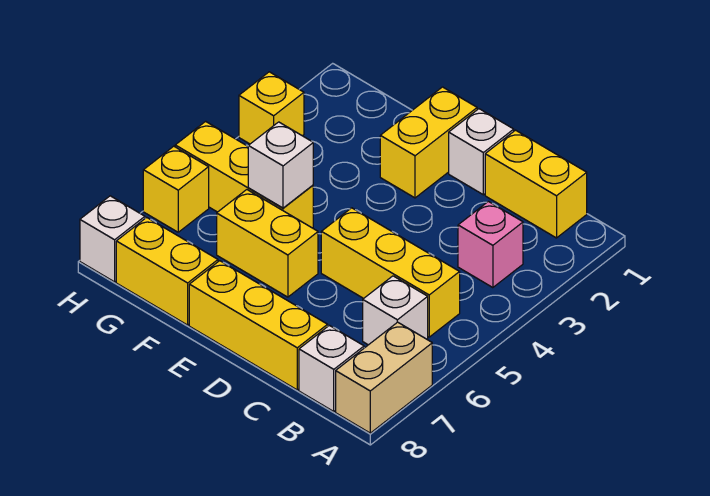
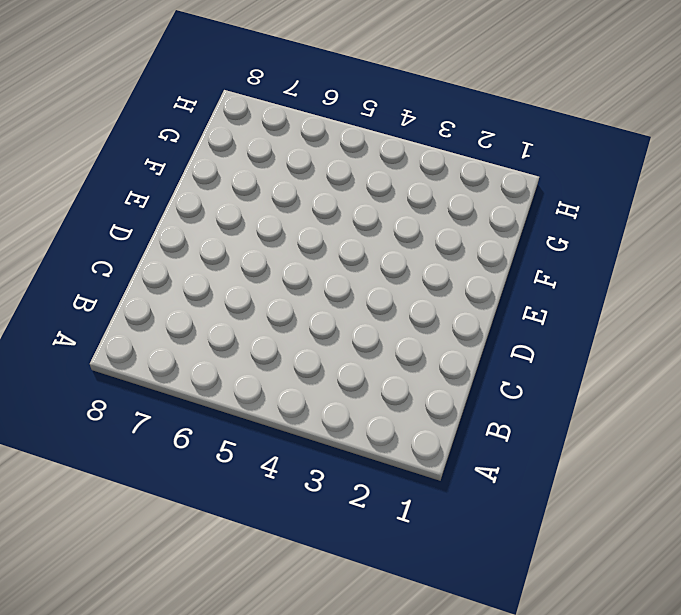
none -> tan 1x2 brick [336,322,432,433]
none -> yellow 1x2 brick [485,130,587,238]
none -> pink 1x1 brick [458,202,523,288]

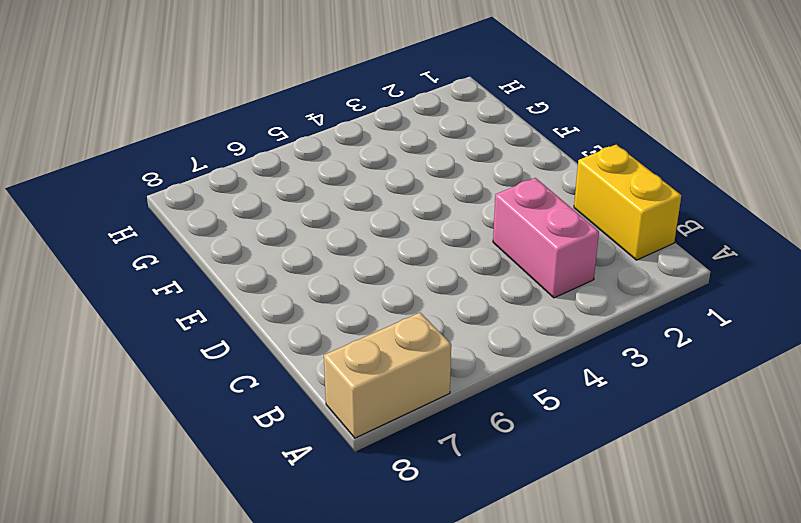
pink 1x2 brick [493,178,599,298] -> pink 1x1 brick [458,202,523,288]
none -> yellow 1x3 brick [321,208,460,337]
none -> white 1x1 brick [363,276,428,345]
none -> white 1x1 brick [299,325,364,411]

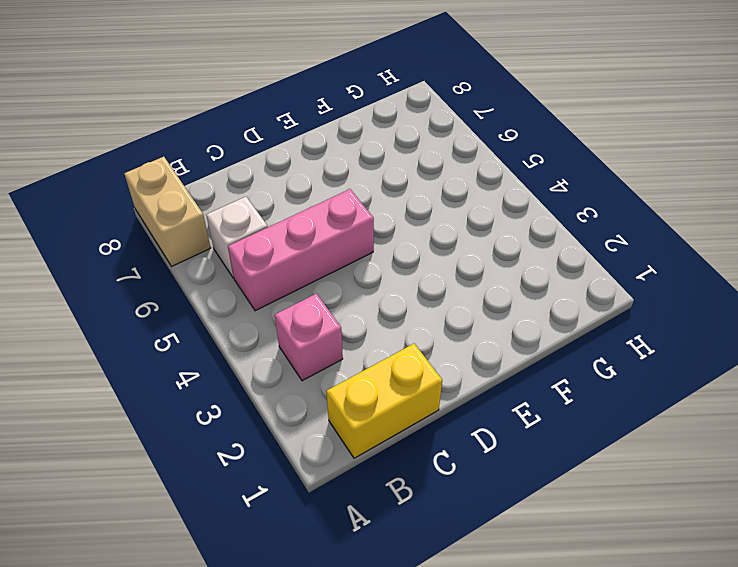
pink 1x3 brick [228,189,374,311] -> yellow 1x3 brick [321,208,460,337]
none -> white 1x1 brick [299,325,364,411]
none -> yellow 1x3 brick [189,261,328,390]
none -> white 1x1 brick [449,109,514,195]

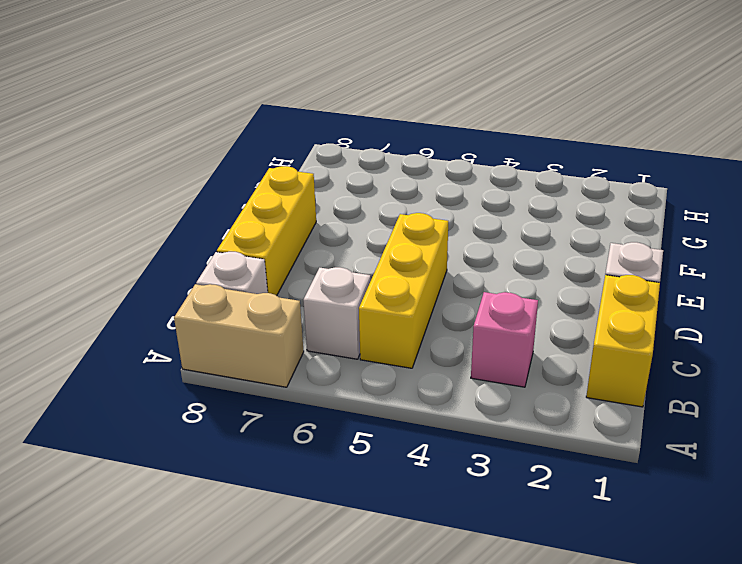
none -> yellow 1x2 brick [380,87,477,198]
none -> yellow 1x2 brick [217,190,318,297]
none -> yellow 1x3 brick [175,121,313,228]

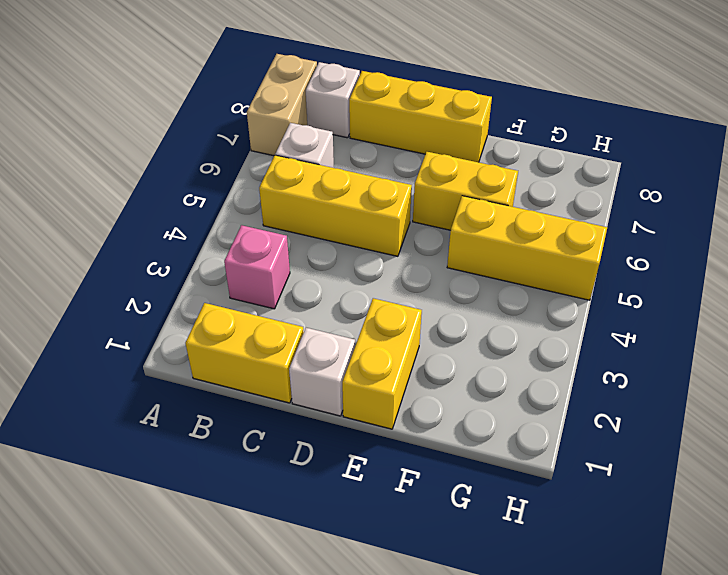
none -> yellow 1x2 brick [116,217,218,325]
none -> yellow 1x1 brick [239,72,304,144]
none -> yellow 1x1 brick [143,146,209,232]

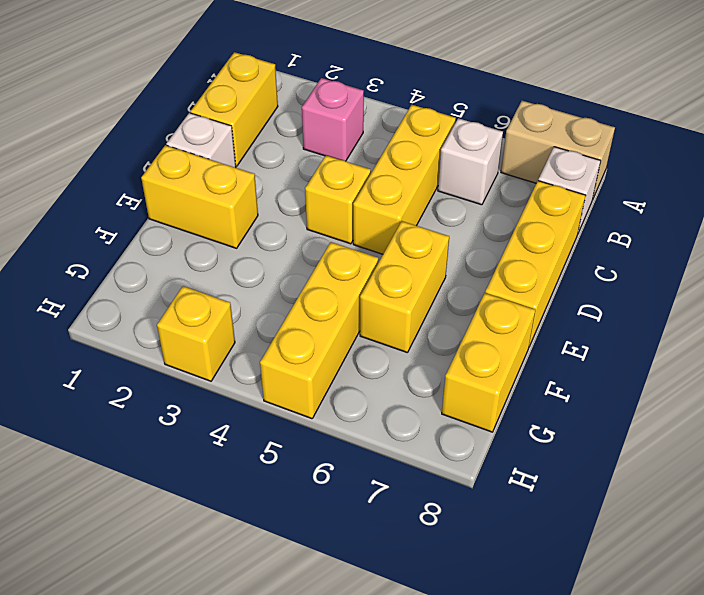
yellow 1x1 brick [305,156,371,244] -> yellow 1x1 brick moved to [143,146,209,232]
none -> white 1x1 brick [80,196,145,282]
none -> white 1x1 brick [248,122,313,208]

